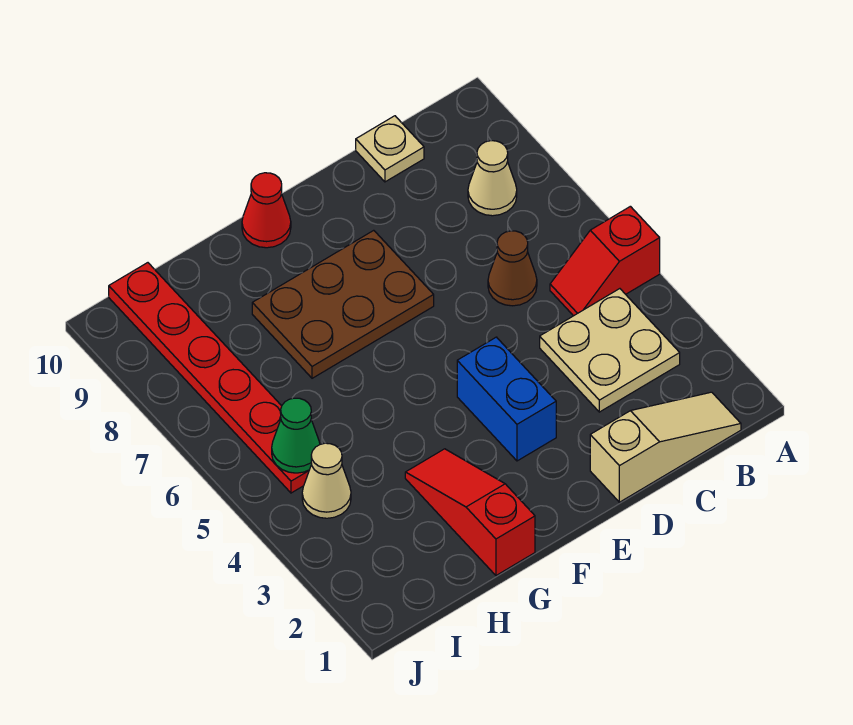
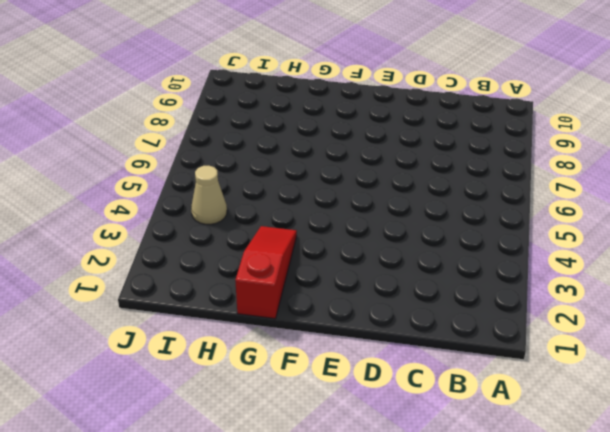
none -> red 1x2 slope [550,206,660,316]
none -> tan 1x3 slope [590,392,741,502]
none -> tan 2x2 plate [540,289,680,412]

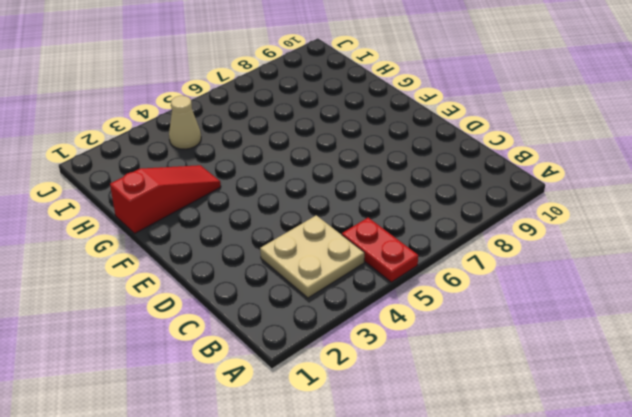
red 1x2 plate [342,218,418,282] -> red 1x2 slope [550,206,660,316]
none -> tan 1x3 slope [590,392,741,502]
none -> tan 1x1 cone [468,141,517,216]
none -> brown 1x1 cone [488,231,537,306]

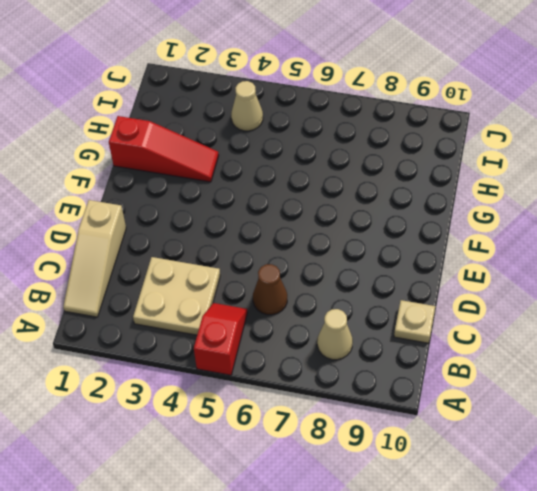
none -> blue 1x2 brick [457,337,556,461]
none -> brown 2x3 plate [252,230,434,378]
none -> red 1x1 cone [242,173,291,248]

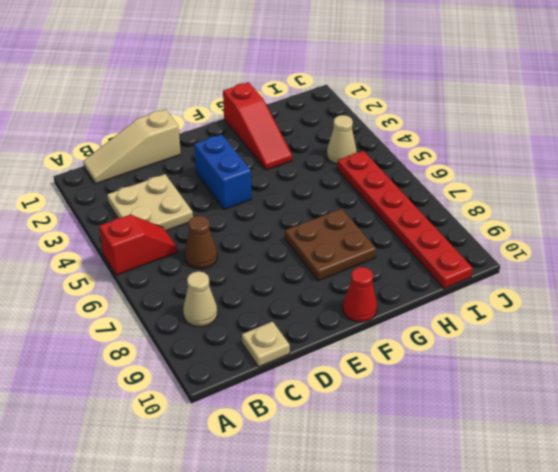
brown 2x2 plate [285,209,376,281] -> brown 2x3 plate [252,230,434,378]
none -> green 1x1 cone [272,398,320,473]

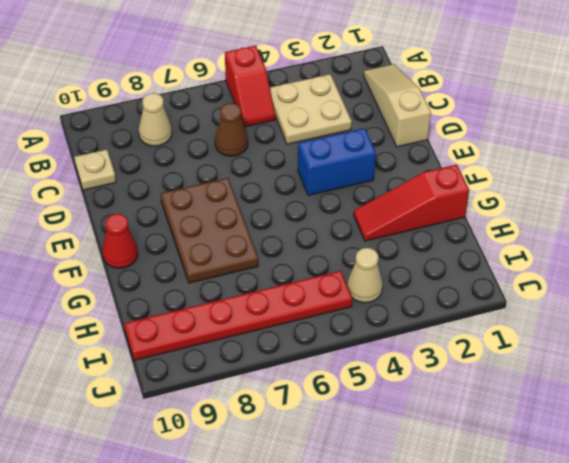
none -> green 1x1 cone [272,398,320,473]

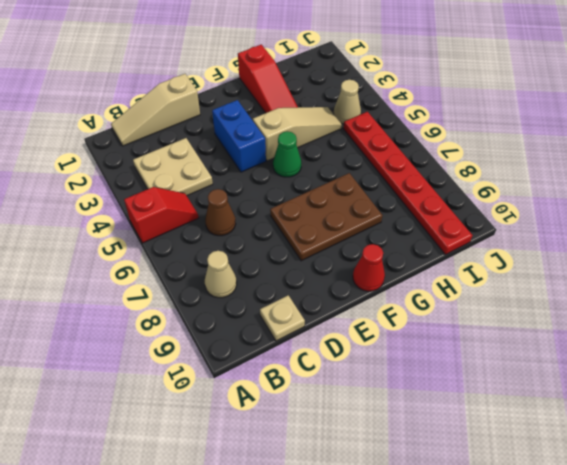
tan 1x3 slope [253,107,342,161] -> none
green 1x1 cone [273,131,301,177] -> green 1x1 cone moved to [272,398,320,473]

